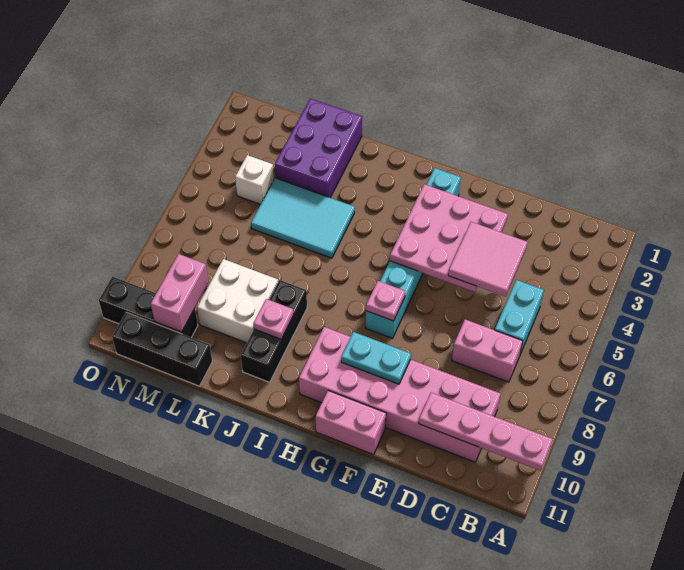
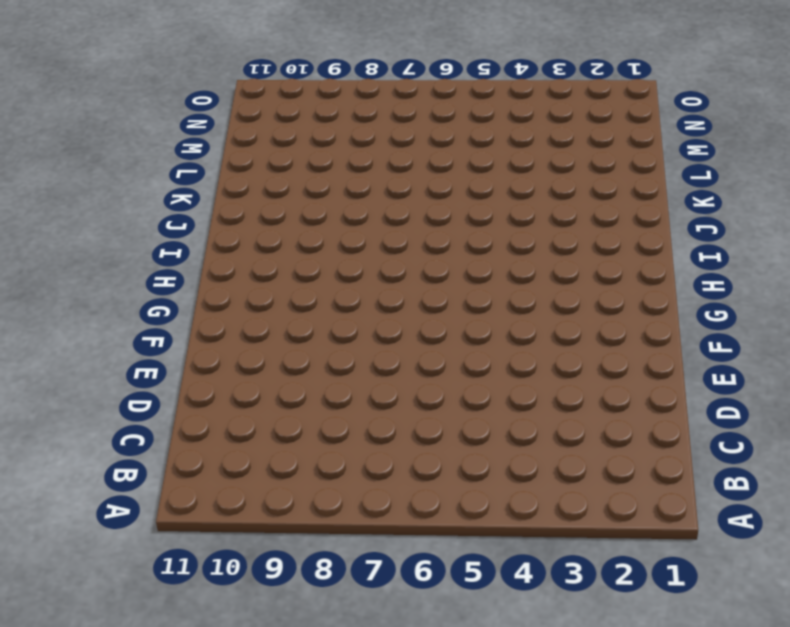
none -> cyan 1x2 brick [495,280,544,354]
none -> pink 1x2 brick [452,319,523,382]
none -> pink 2x6 brick [299,327,501,462]

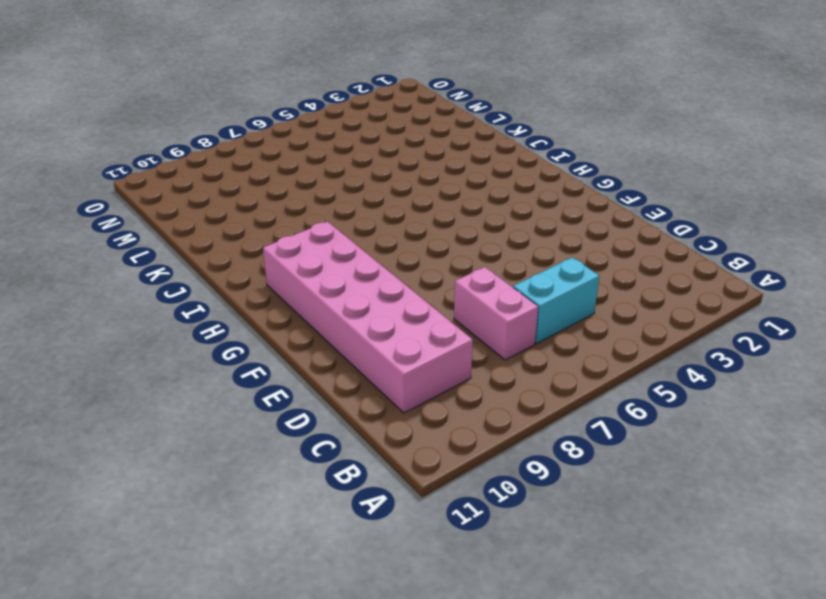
none -> pink 1x2 brick [316,391,386,455]
none -> cyan 1x6 brick [366,168,461,338]
none -> cyan 2x3 tile [251,178,355,258]

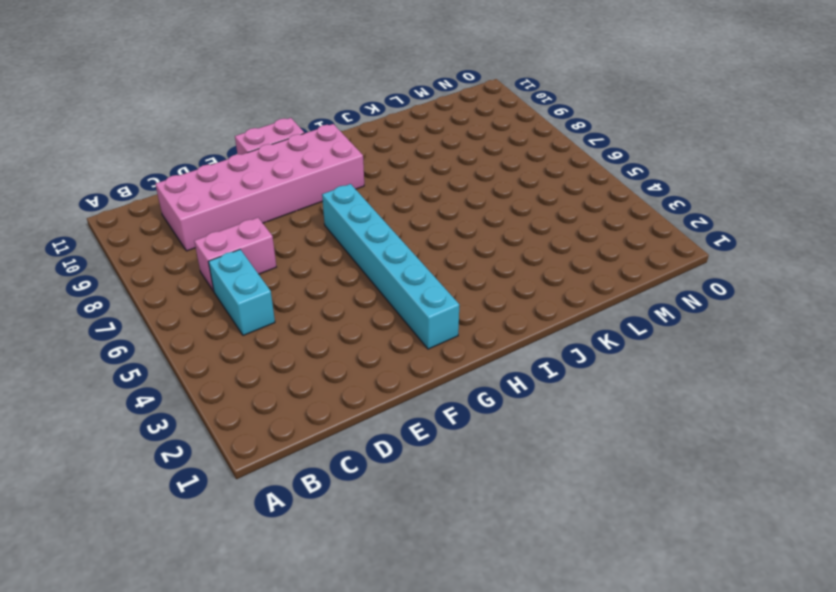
none -> cyan 2x3 tile [251,178,355,258]
none -> black 1x3 brick [241,280,307,382]
none -> purple 2x3 brick [275,98,362,198]

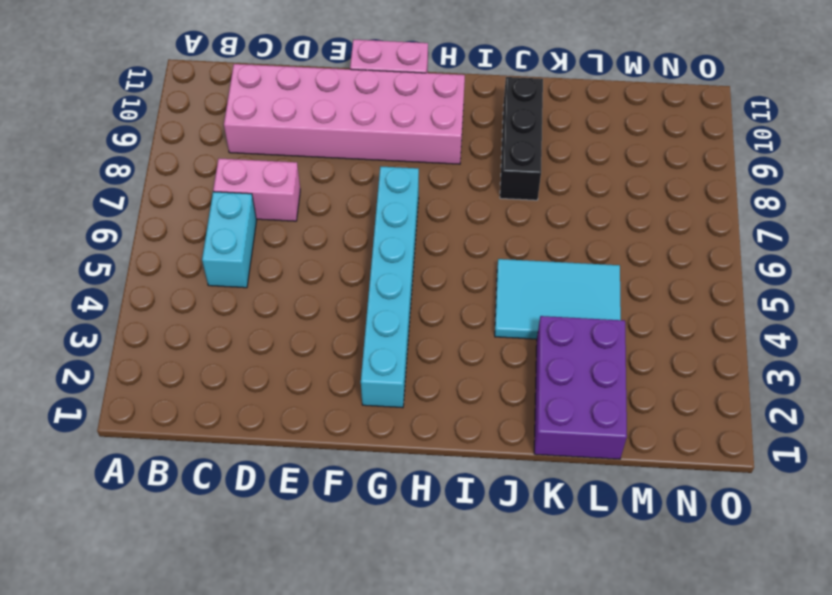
none -> white 2x2 brick [197,259,278,343]
none -> black 1x3 brick [112,312,212,386]
none -> white 1x1 brick [235,155,274,204]

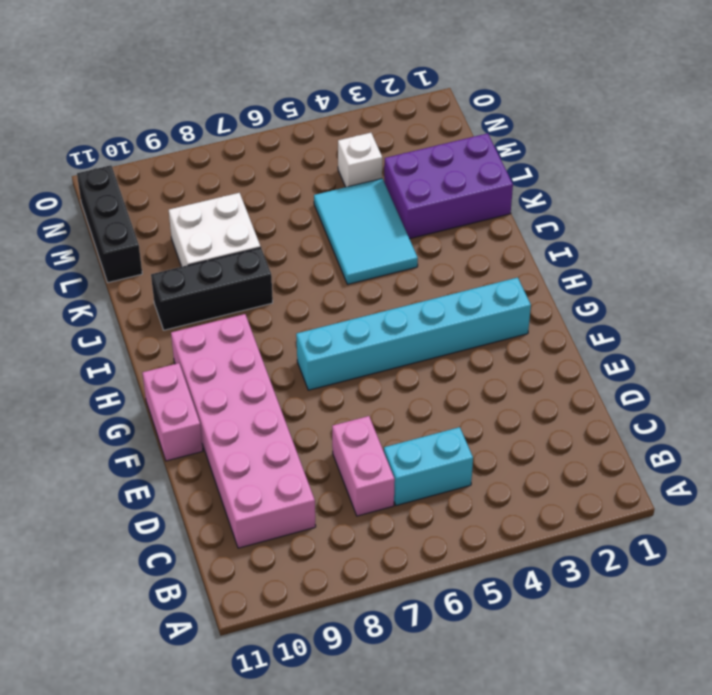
none -> black 1x3 brick [99,277,198,337]
none -> pink 1x4 plate [419,393,553,471]
none -> pink 3x3 plate [390,184,508,292]

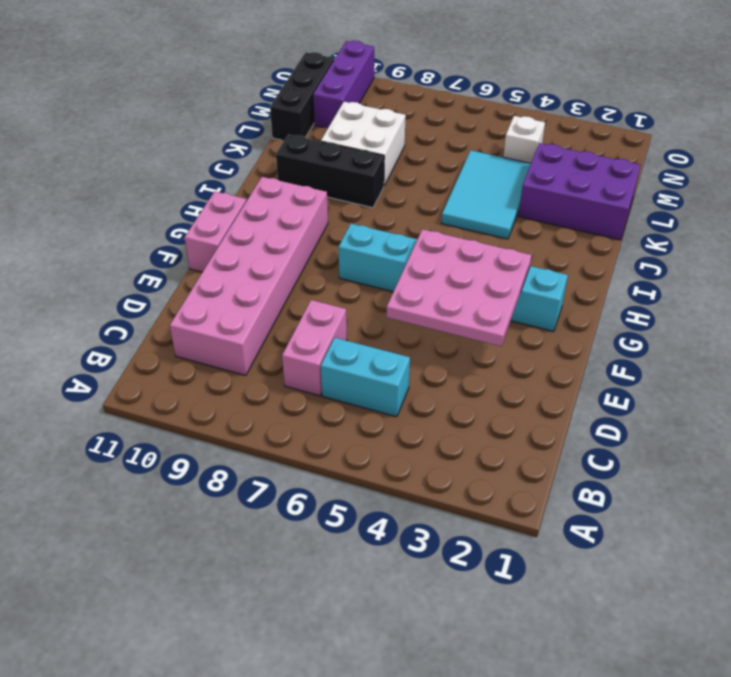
purple 1x3 brick [313,41,374,128] -> black 1x3 brick [99,277,198,337]
none -> pink 1x4 plate [419,393,553,471]
none -> cyan 1x2 plate [341,332,411,384]
none -> pink 1x1 plate [366,281,405,321]

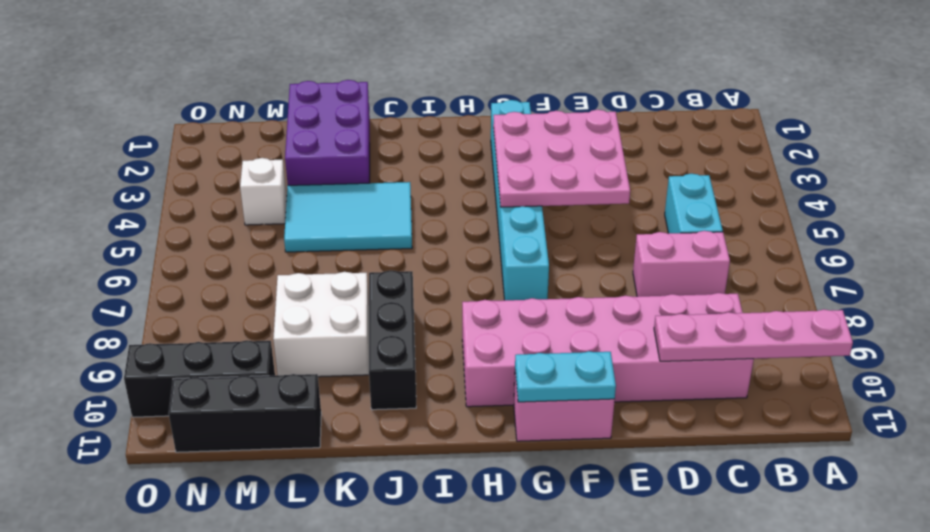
cyan 1x2 plate [515,351,616,402] -> cyan 1x2 plate moved to [341,332,411,384]
none -> pink 1x1 plate [366,281,405,321]
none -> pink 1x1 plate [253,299,294,339]
none -> pink 1x2 brick [151,254,208,332]

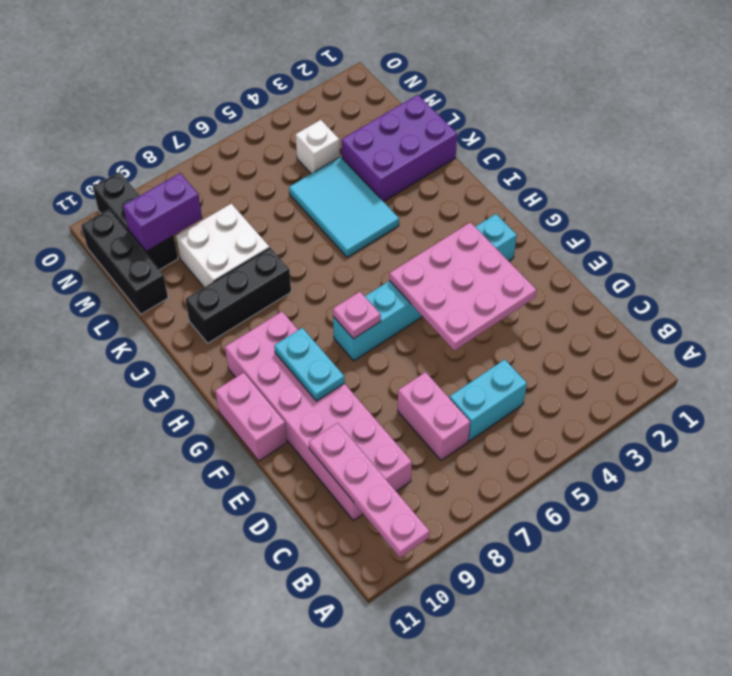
purple 1x2 brick [123,173,202,251] -> pink 1x2 brick [151,254,208,332]
none -> pink 1x1 plate [253,299,294,339]
none -> pink 2x2 tile [448,222,528,296]

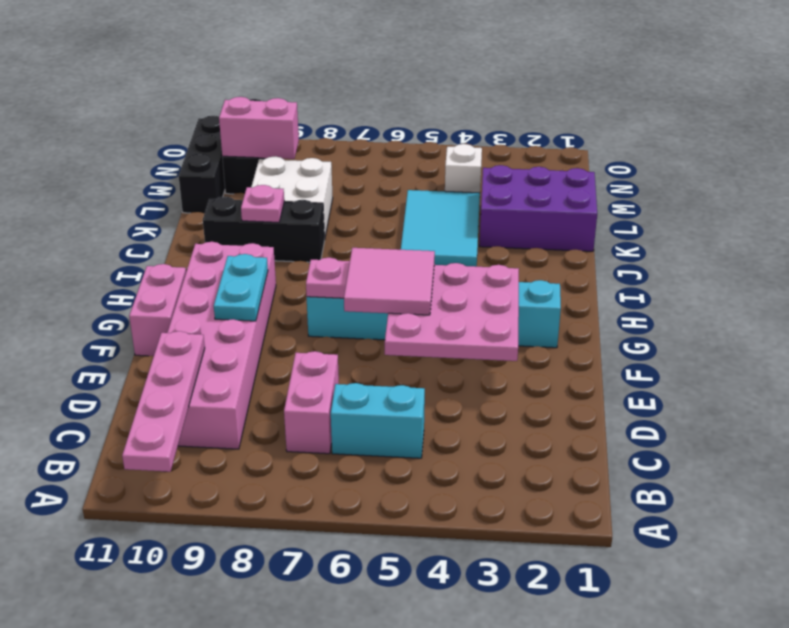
pink 2x2 tile [344,248,435,315] -> pink 2x2 tile moved to [448,222,528,296]

